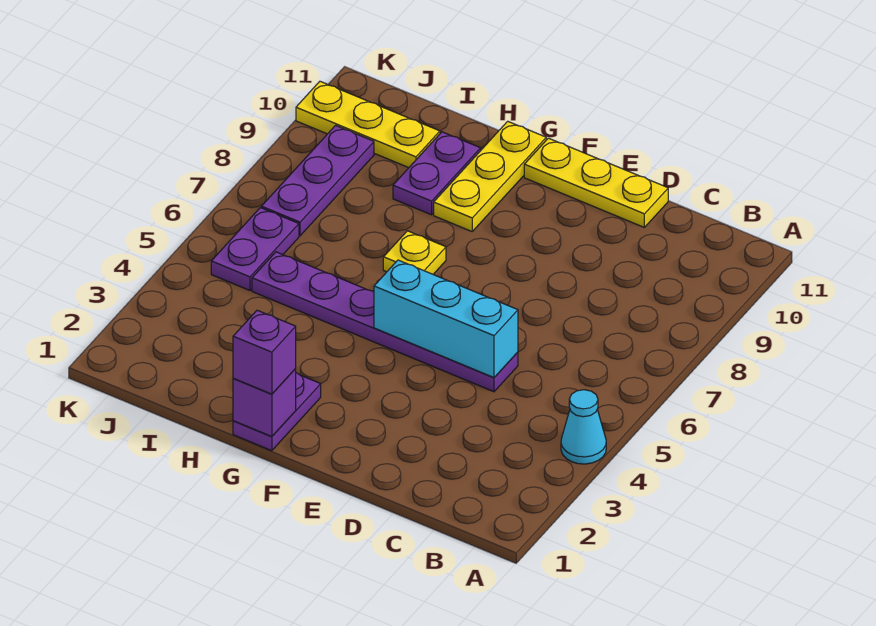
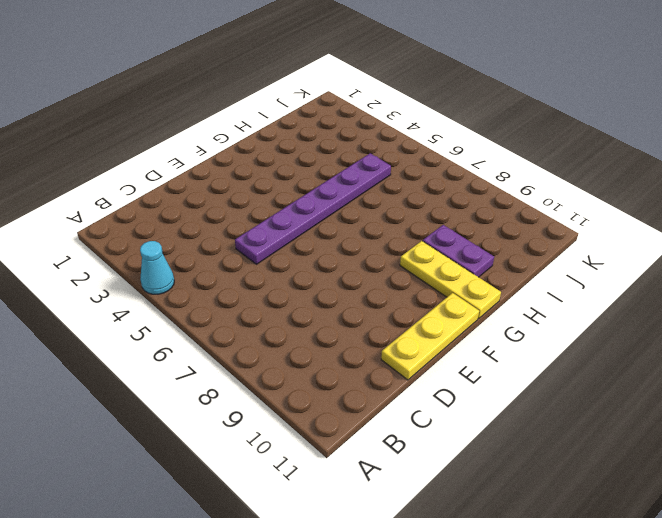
none -> purple 1x2 plate [233,373,321,451]
none -> yellow 1x1 plate [383,231,446,274]
none -> yellow 1x3 plate [296,81,440,168]

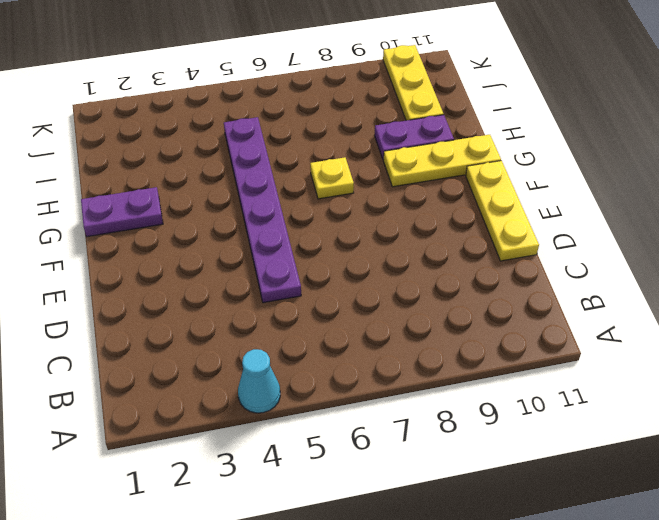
none -> purple 1x2 plate [211,208,299,290]
none -> purple 1x3 plate [261,126,374,236]
none -> cyan 1x3 brick [374,260,518,377]

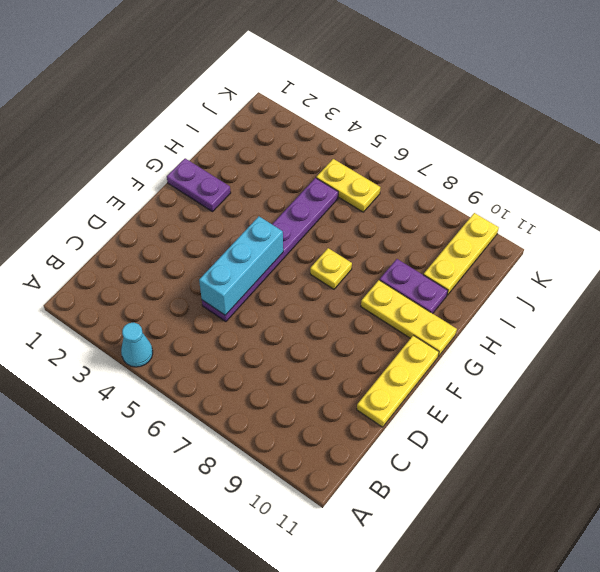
yellow 1x2 plate [316,159,380,212] -> purple 1x2 plate [211,208,299,290]
none -> purple 1x3 plate [261,126,374,236]
none -> purple 1x1 brick [233,369,296,437]
none -> purple 1x1 brick [233,310,296,394]

